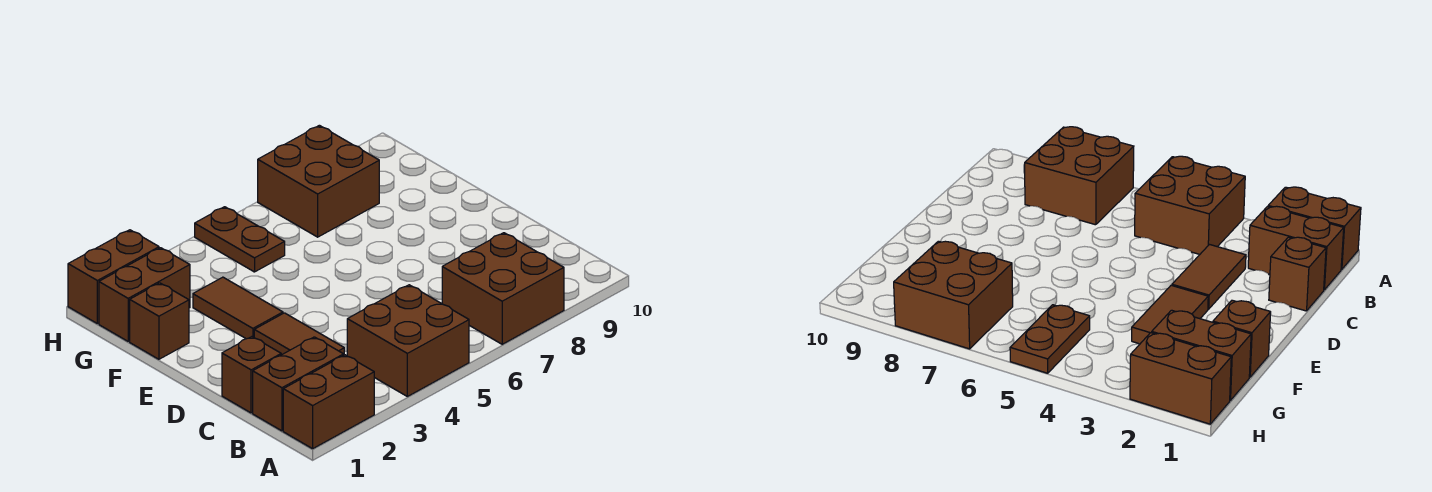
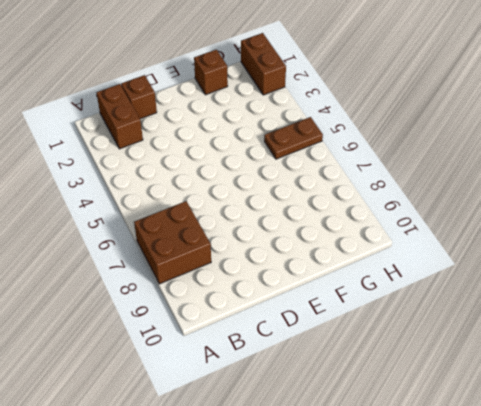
none -> brown 1x2 brick [283,355,374,449]
none -> brown 2x2 brick [347,285,469,396]
none -> brown 1x2 tile [254,313,344,355]

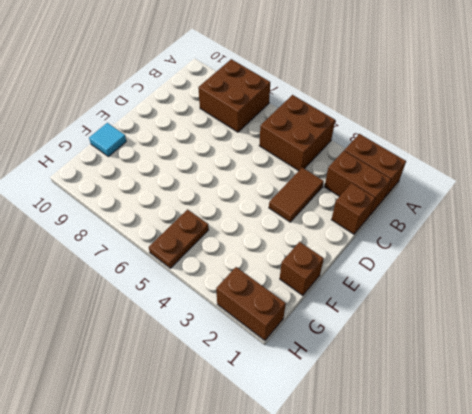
cyan 1x1 tile [89,123,126,156] -> none
none -> brown 1x2 tile [193,277,283,339]
none -> brown 1x2 brick [99,248,190,341]
none -> brown 2x2 brick [258,125,379,237]

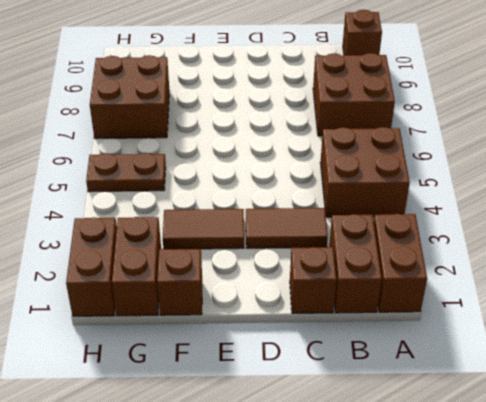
brown 1x1 brick [343,10,382,55] -> none

